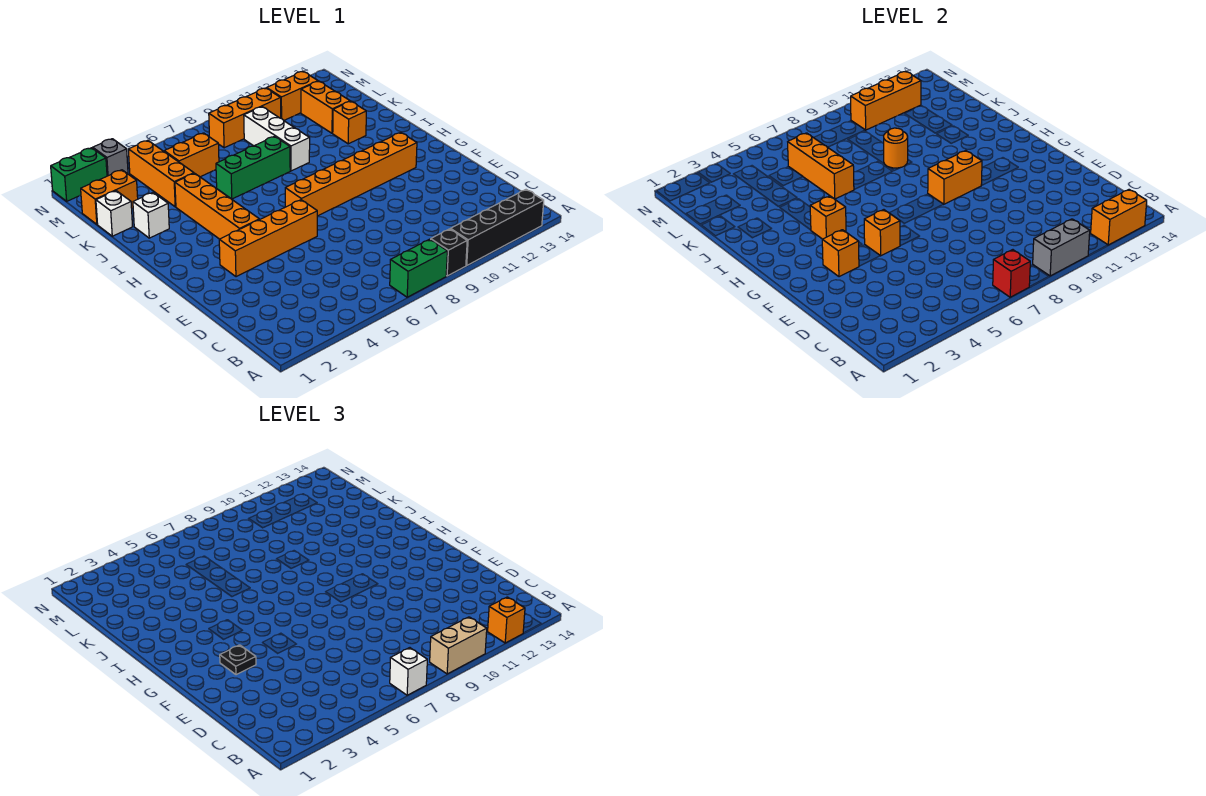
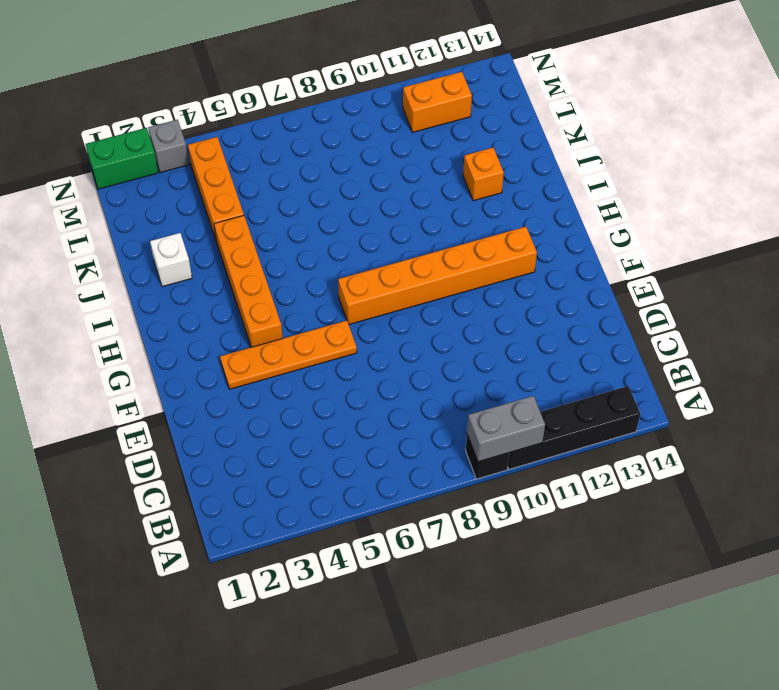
orange 1x4 plate [220,320,357,389] -> orange 1x4 brick [219,200,317,277]
none -> green 1x2 brick [390,239,447,297]
none -> green 1x3 brick [216,136,290,199]
none -> white 1x3 brick [244,107,310,171]
none -> white 1x1 brick [96,191,133,236]

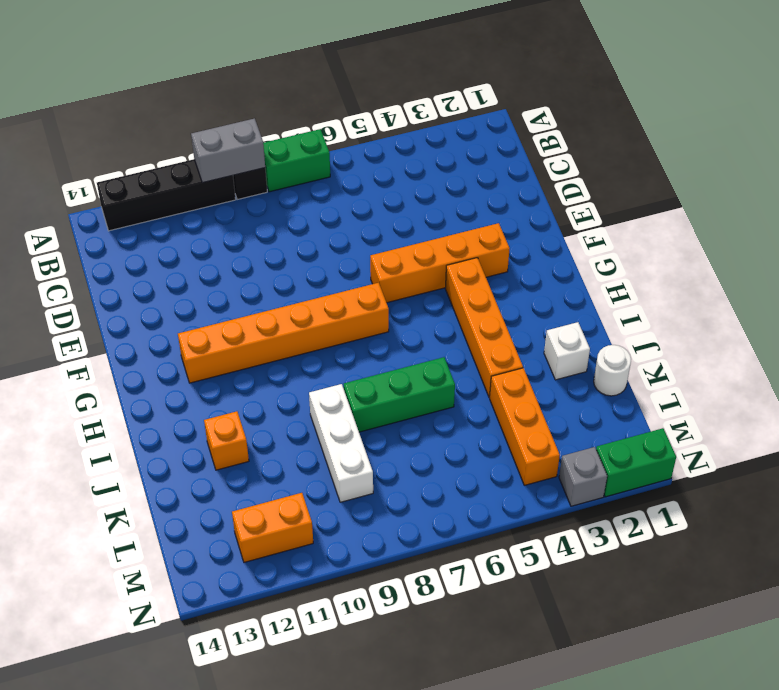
white 1x1 round brick [594,345,631,396] -> white 1x1 brick [96,191,133,236]
none -> orange 1x2 brick [301,81,350,133]
none -> orange 1x2 brick [81,170,138,224]
none -> orange 1x2 brick [164,133,219,177]
none -> orange 1x3 brick [209,88,281,148]

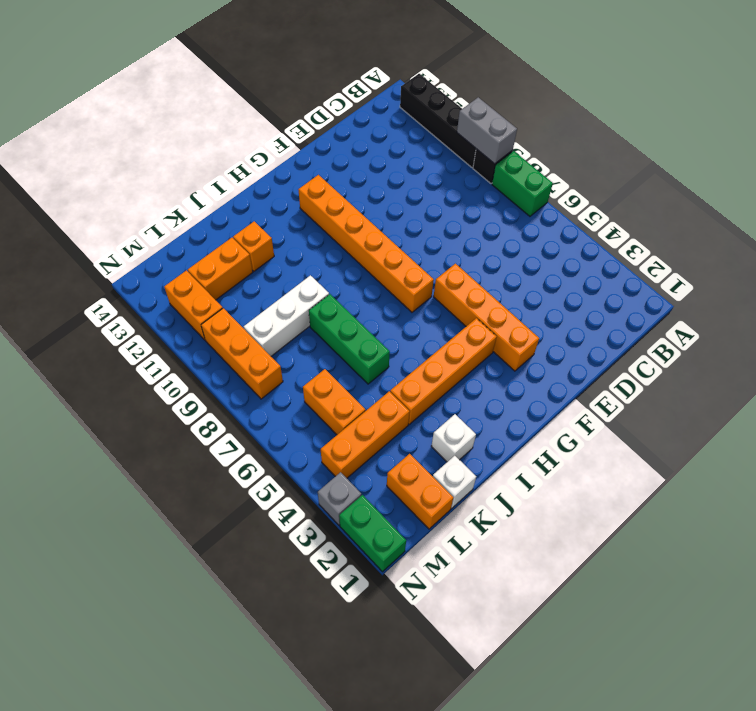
none -> red 1x1 brick [993,250,1030,297]
none -> orange 1x2 brick [1091,190,1147,245]
none -> orange 1x1 brick [822,230,859,277]
none -> orange 1x1 brick [864,210,900,256]

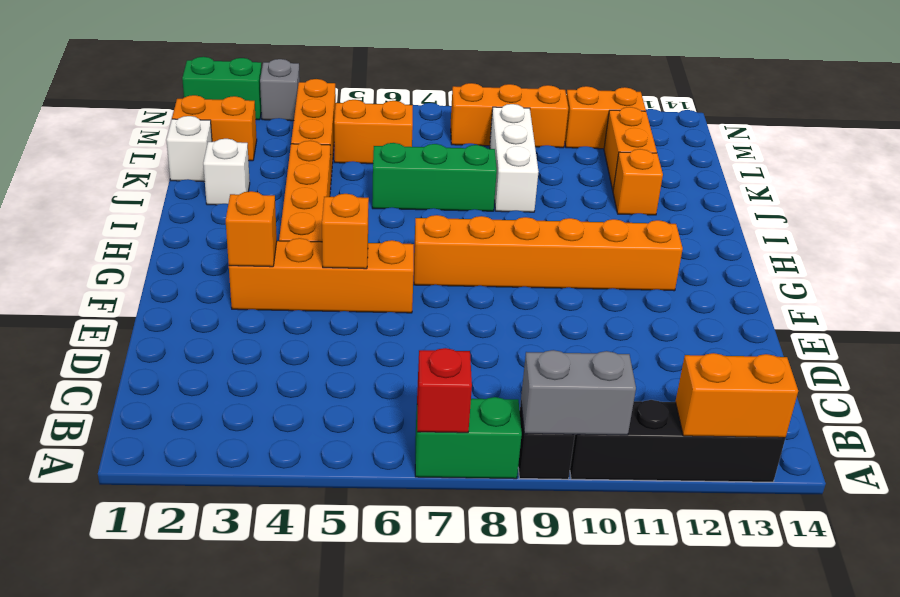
none -> orange 1x2 brick [928,151,982,204]
none -> orange 1x1 brick [810,196,846,239]
none -> orange 1x3 brick [788,133,854,199]
none -> orange 1x1 round brick [884,128,908,168]

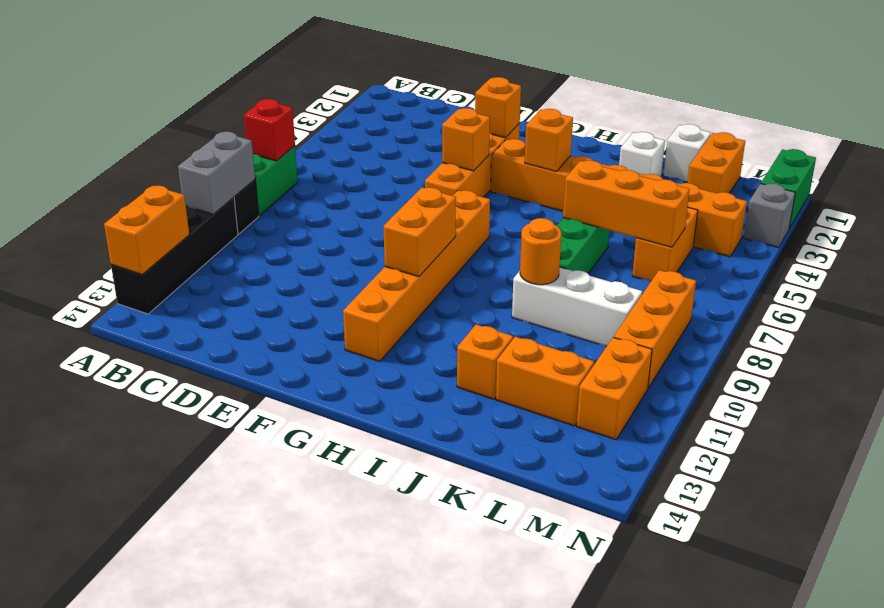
none -> orange 1x3 brick [851,72,921,130]
none -> white 1x1 brick [390,648,427,695]
none -> tan 1x2 brick [430,617,487,674]
none -> orange 1x1 brick [488,597,525,643]

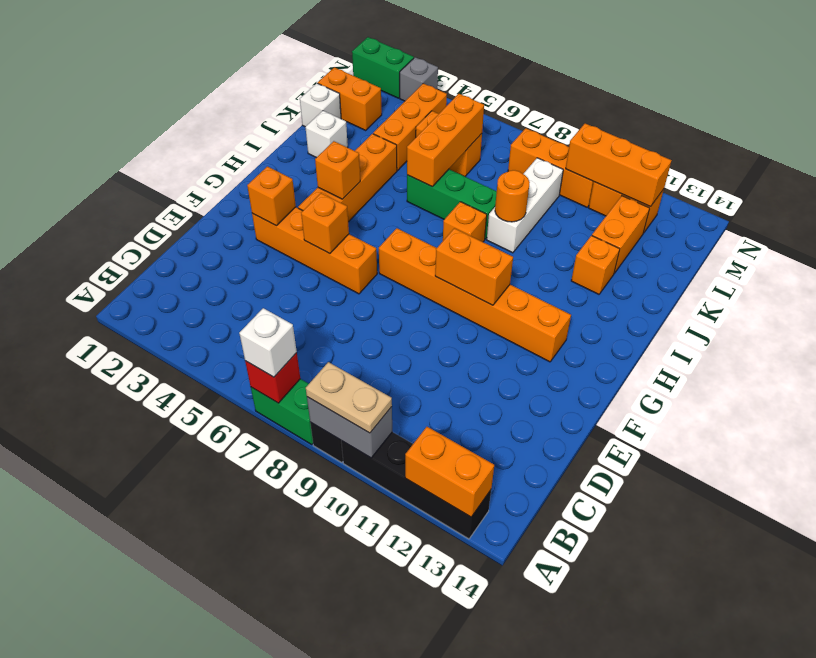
tan 1x2 plate [306,362,392,433] -> tan 1x2 brick [430,617,487,674]
orange 1x1 brick [443,202,487,242] -> orange 1x1 brick moved to [488,597,525,643]
none -> black 1x1 plate [220,645,256,675]

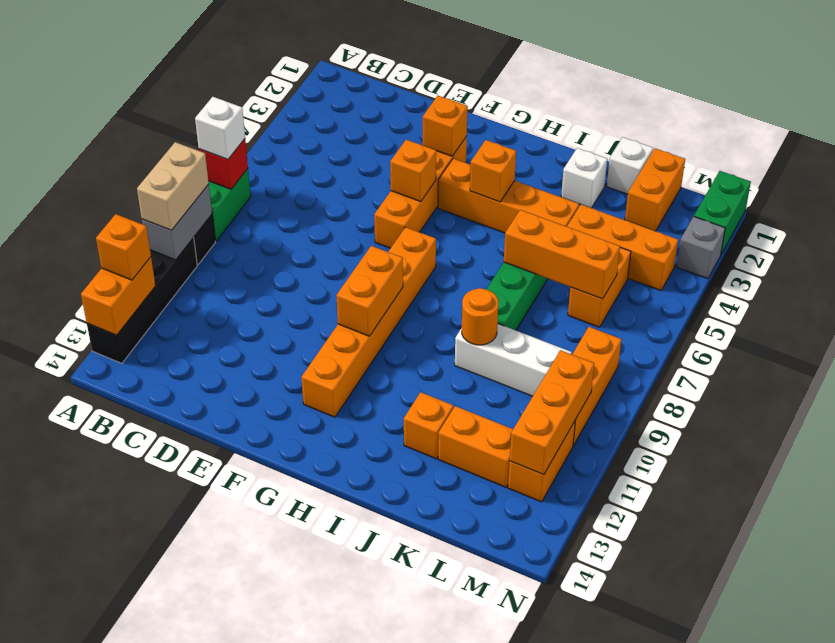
none -> black 1x1 plate [220,645,256,675]

